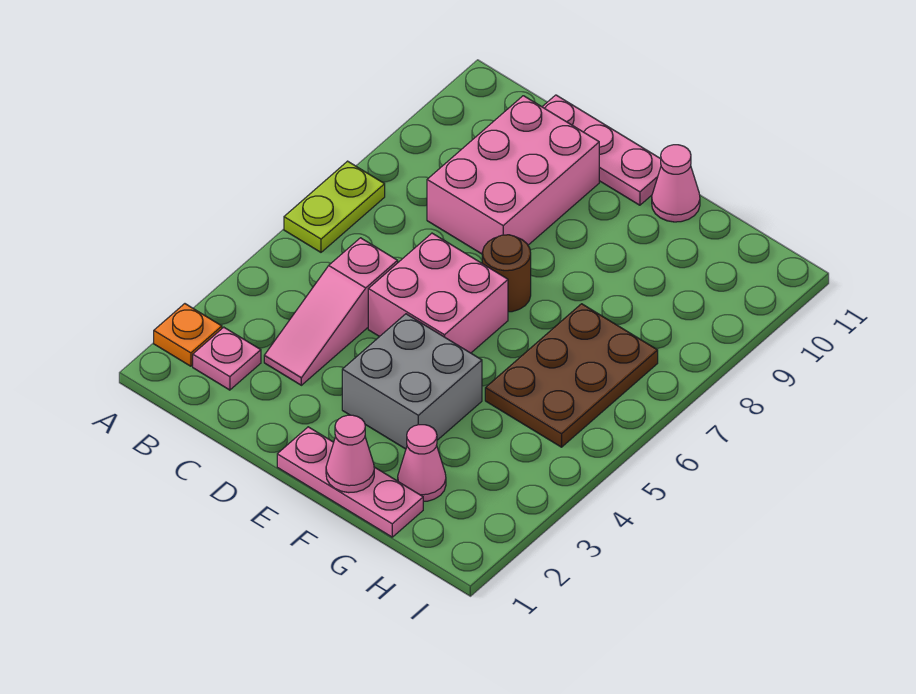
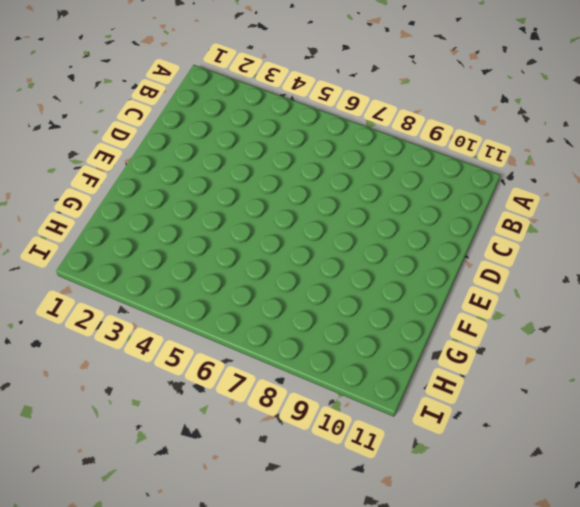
none -> orange 1x1 plate [154,304,222,366]
none -> lime 1x2 plate [284,161,385,252]
none -> pink 1x1 plate [193,327,261,390]

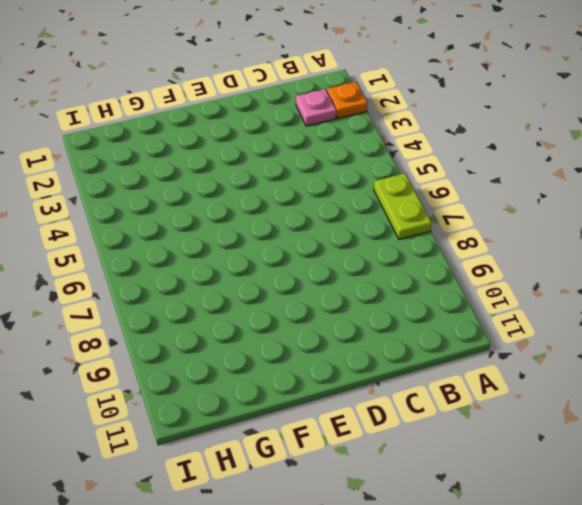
none -> pink 1x3 slope [264,238,398,385]
none -> pink 2x3 brick [427,96,599,254]
none -> pink 1x3 plate [542,95,661,205]

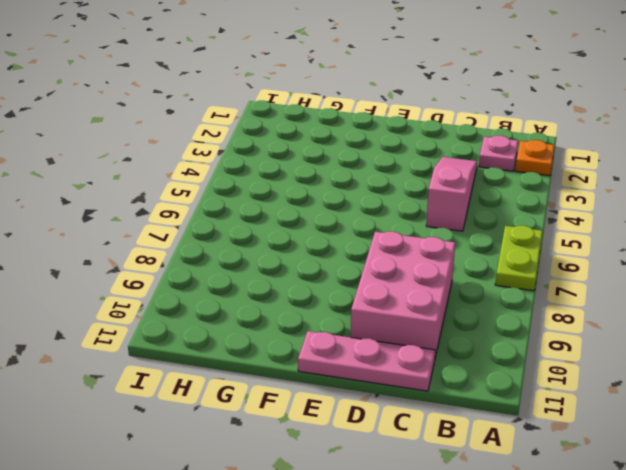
none -> pink 2x2 brick [368,233,508,353]
none -> pink 1x3 plate [277,427,423,537]
none -> grey 2x2 brick [342,314,482,449]

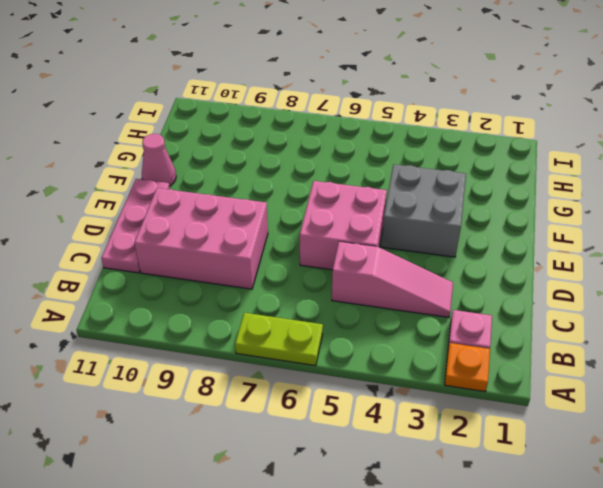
none -> pink 1x3 plate [277,427,423,537]
none -> brown 1x1 round brick [482,235,531,312]
none -> pink 1x1 cone [398,425,446,502]

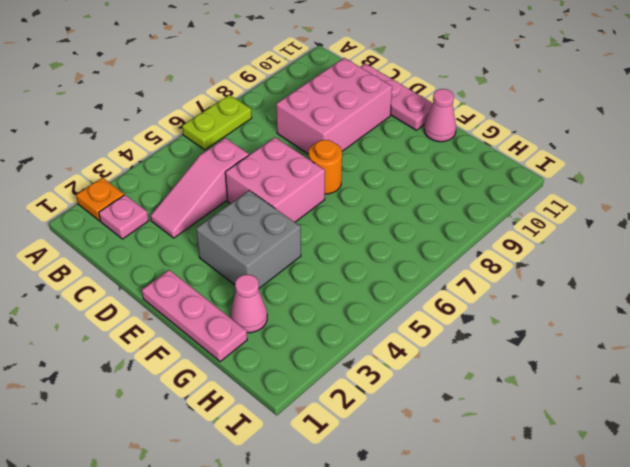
orange 1x1 round brick [309,140,342,194] -> brown 1x1 round brick [482,235,531,312]
none -> brown 2x3 plate [485,304,658,447]
none -> pink 1x1 cone [326,415,374,493]

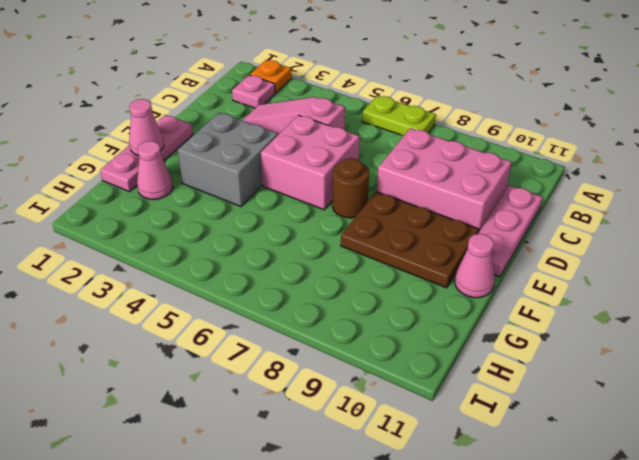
brown 2x3 plate [341,191,479,288] -> brown 2x3 plate moved to [485,304,658,447]

